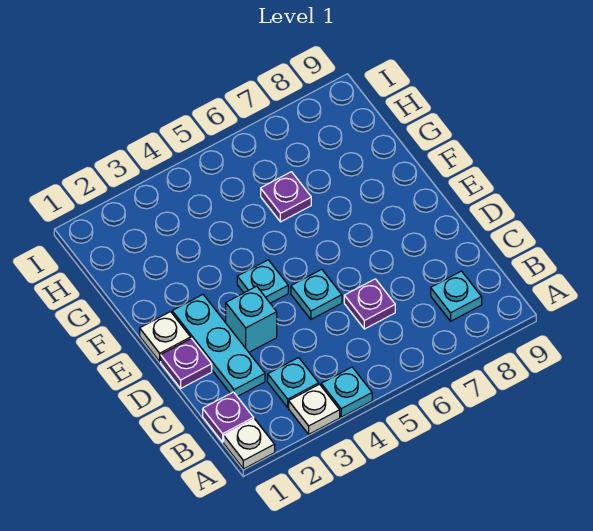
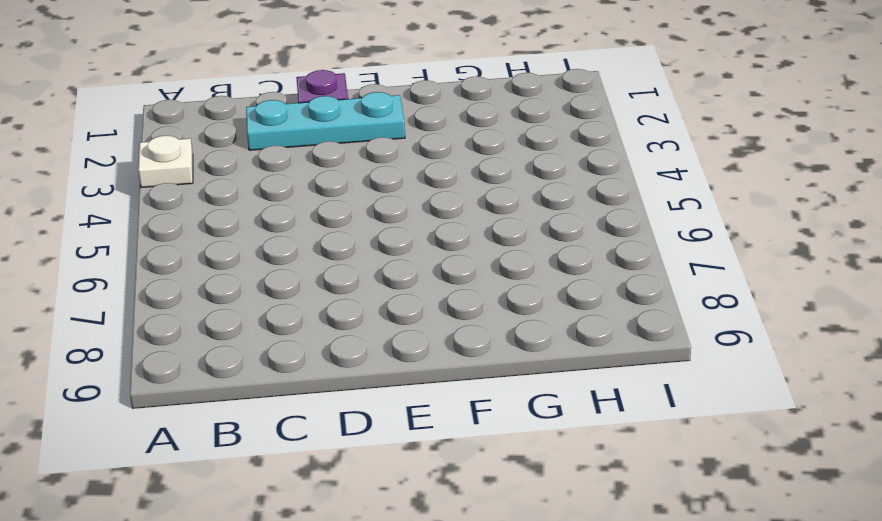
none -> white 1x1 plate [224,419,275,469]
none -> cyan 1x1 plate [321,367,372,417]
none -> purple 1x1 plate [203,392,254,442]

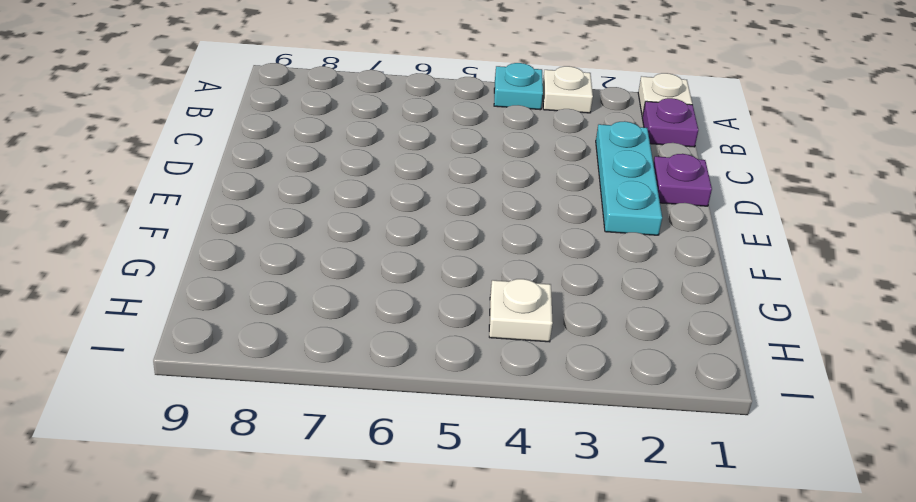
white 1x1 plate [489,279,553,342] -> white 1x1 plate moved to [140,312,191,362]
none -> cyan 1x1 plate [268,358,319,407]
none -> cyan 1x1 plate [431,271,482,321]
none -> purple 1x1 plate [344,279,395,329]

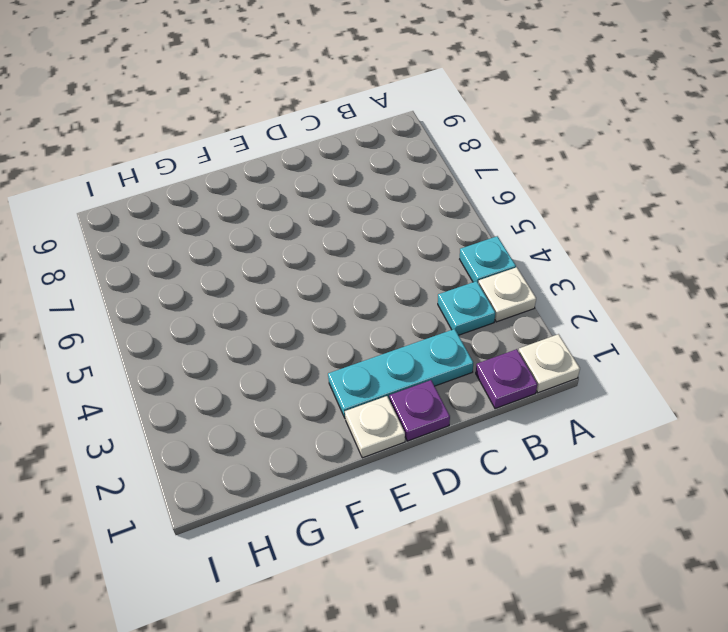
none -> cyan 1x1 plate [431,271,482,321]
none -> purple 1x1 plate [344,279,395,329]
none -> cyan 1x1 brick [226,286,277,352]

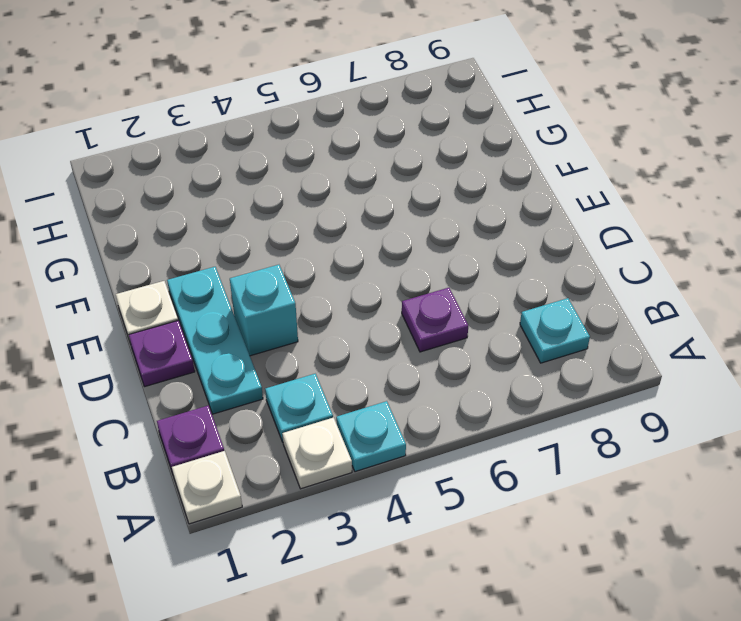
none -> cyan 1x1 plate [291,269,342,319]
none -> cyan 1x1 plate [237,260,288,303]
none -> purple 1x1 plate [261,172,311,222]

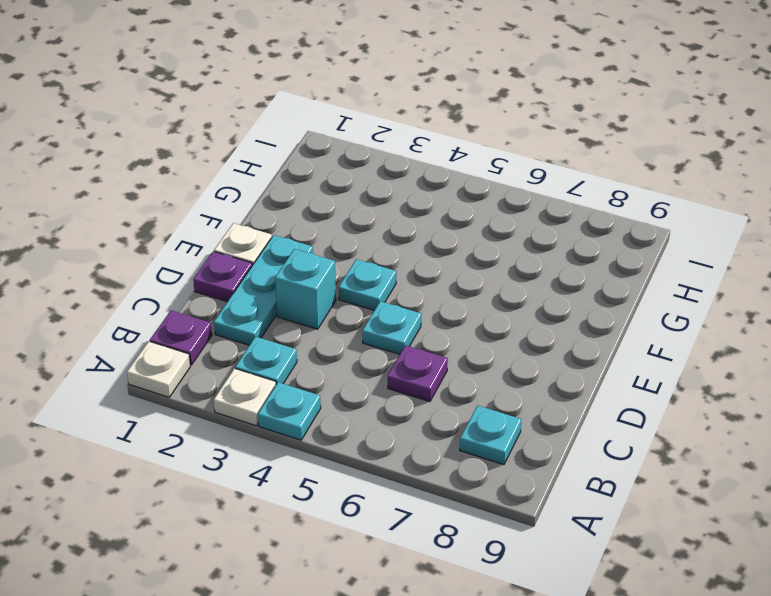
none -> purple 1x1 plate [261,172,311,222]

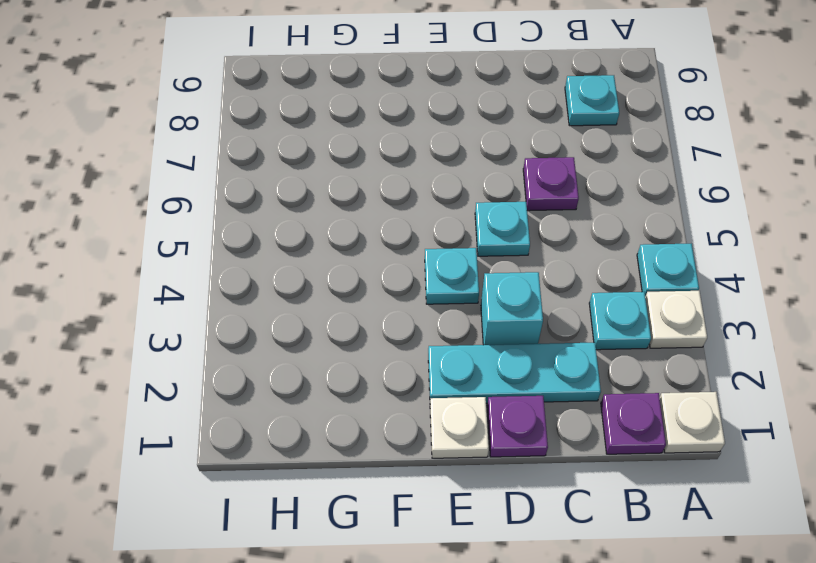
none -> purple 1x1 plate [261,172,311,222]

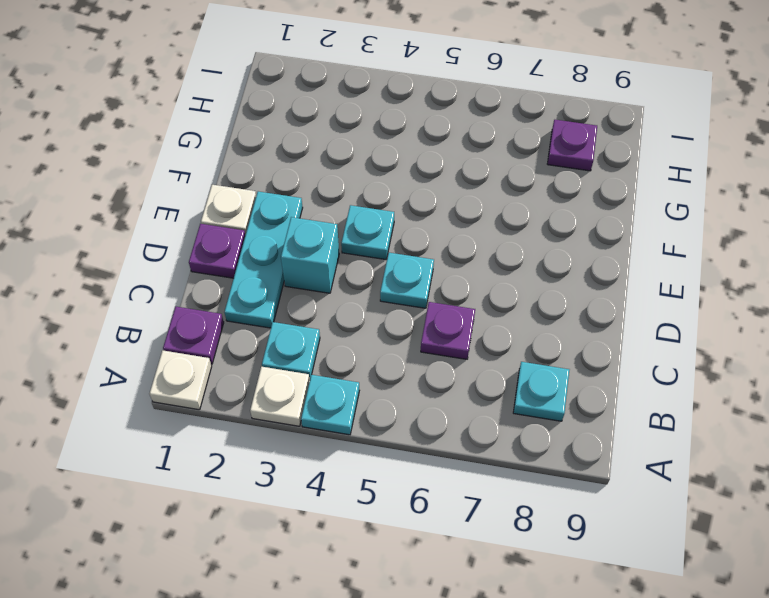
purple 1x1 plate [548,120,597,171] -> purple 1x1 plate moved to [261,172,311,222]

